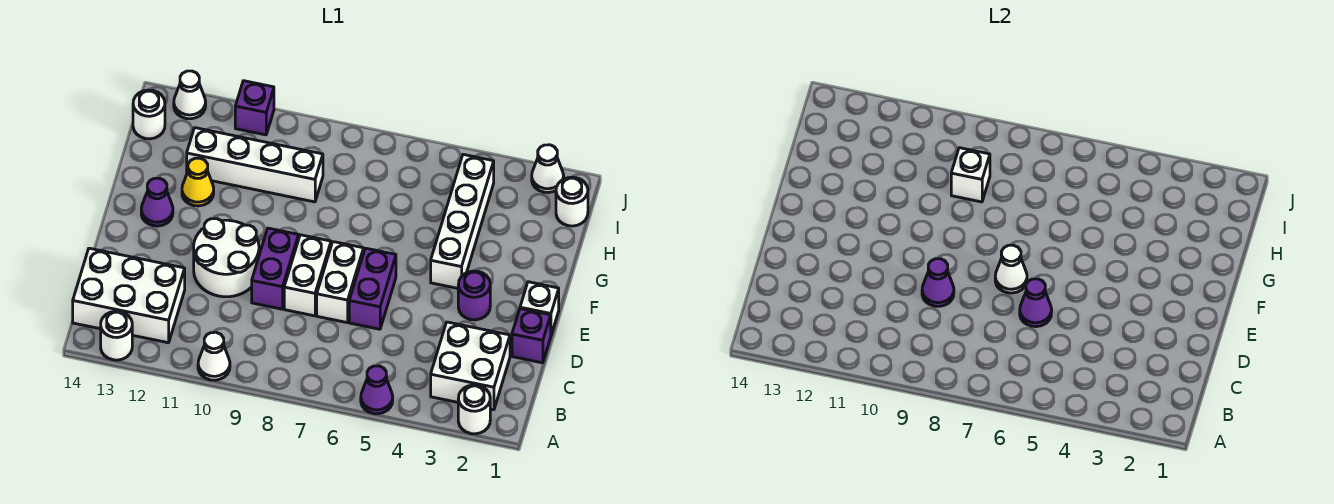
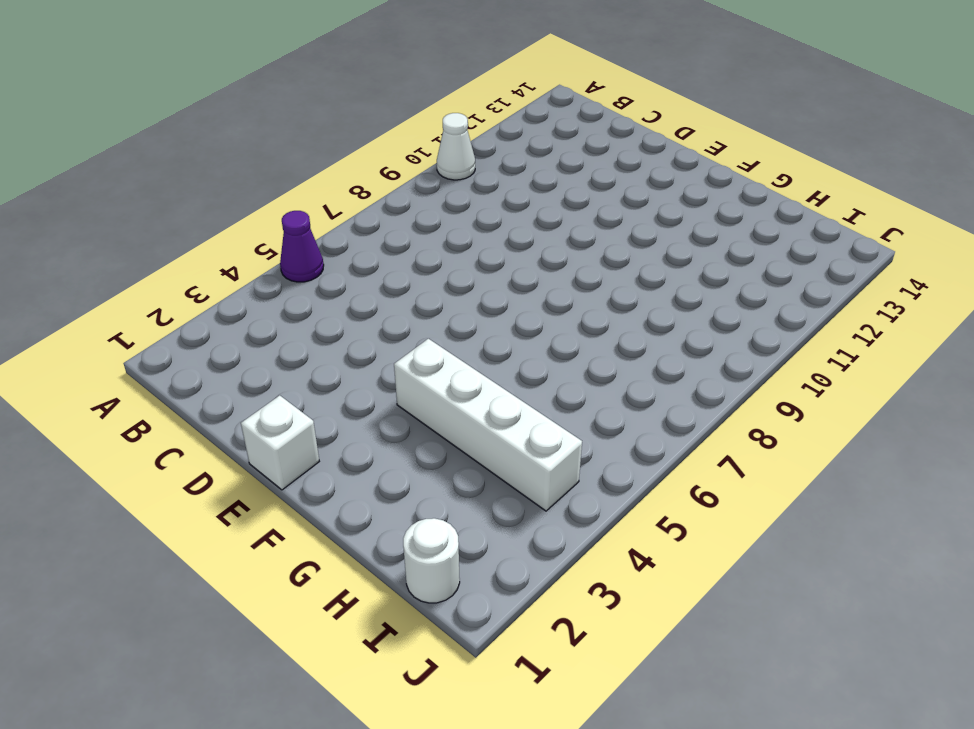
none -> white 1x1 round brick [458,385,490,434]
none -> white 1x1 round brick [101,311,132,360]
none -> white 2x2 brick [431,322,510,410]

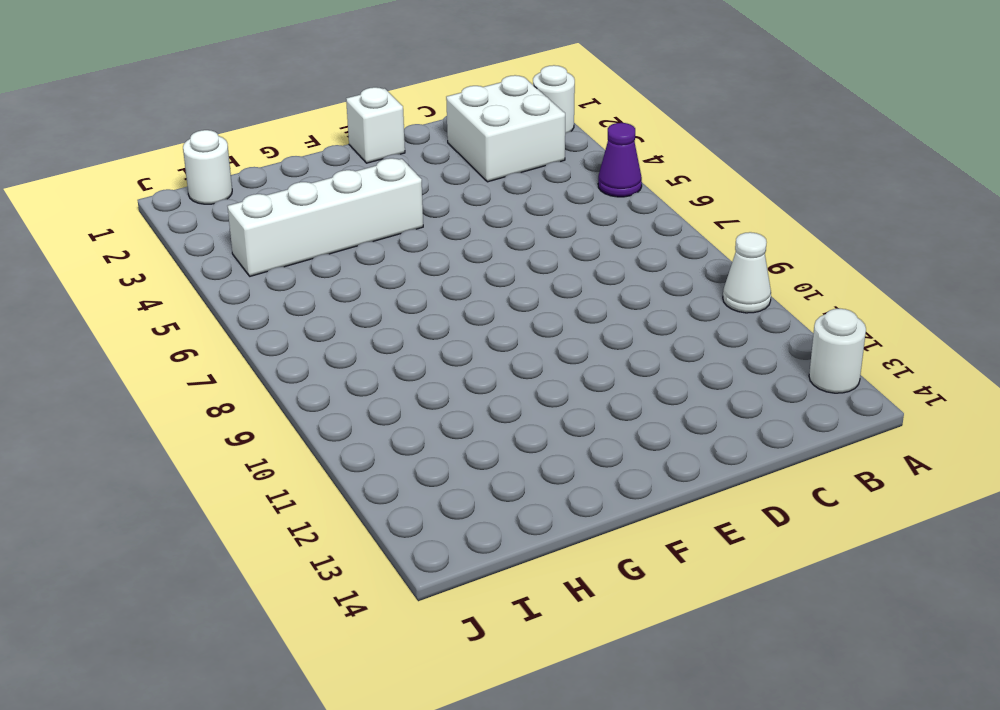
none -> white 2x3 brick [73,248,185,343]
none -> purple 1x1 brick [512,309,551,363]
none -> purple 1x2 brick [349,248,396,329]

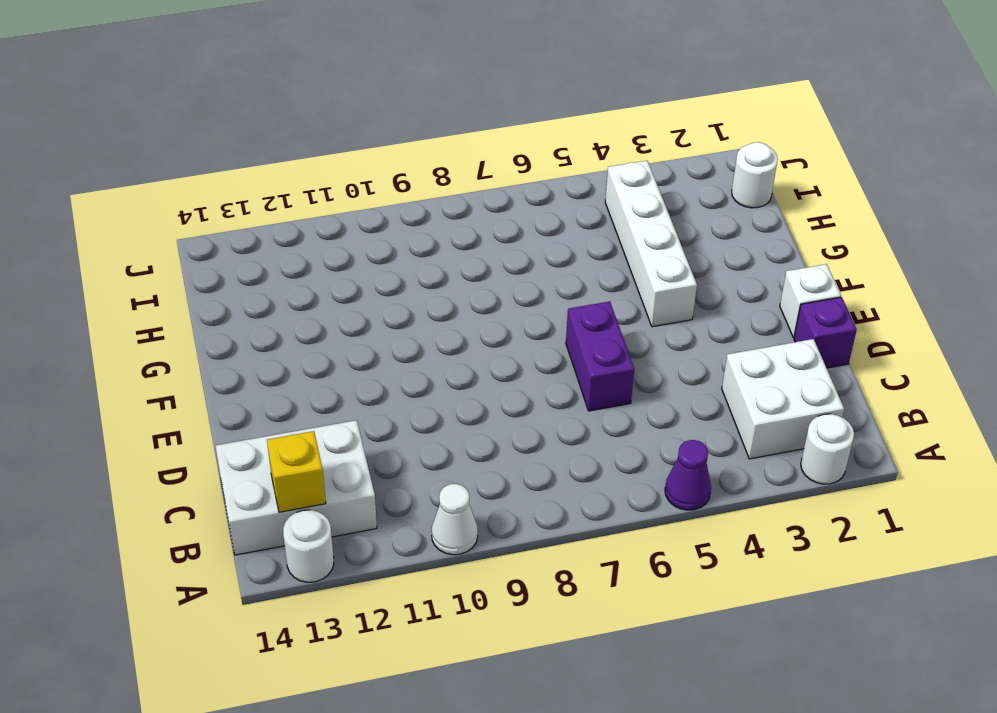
yellow 1x1 brick [267,431,326,512] -> none
none -> white 1x2 brick [317,242,364,323]
none -> white 1x2 brick [284,235,331,316]
none -> purple 1x2 brick [252,228,299,309]

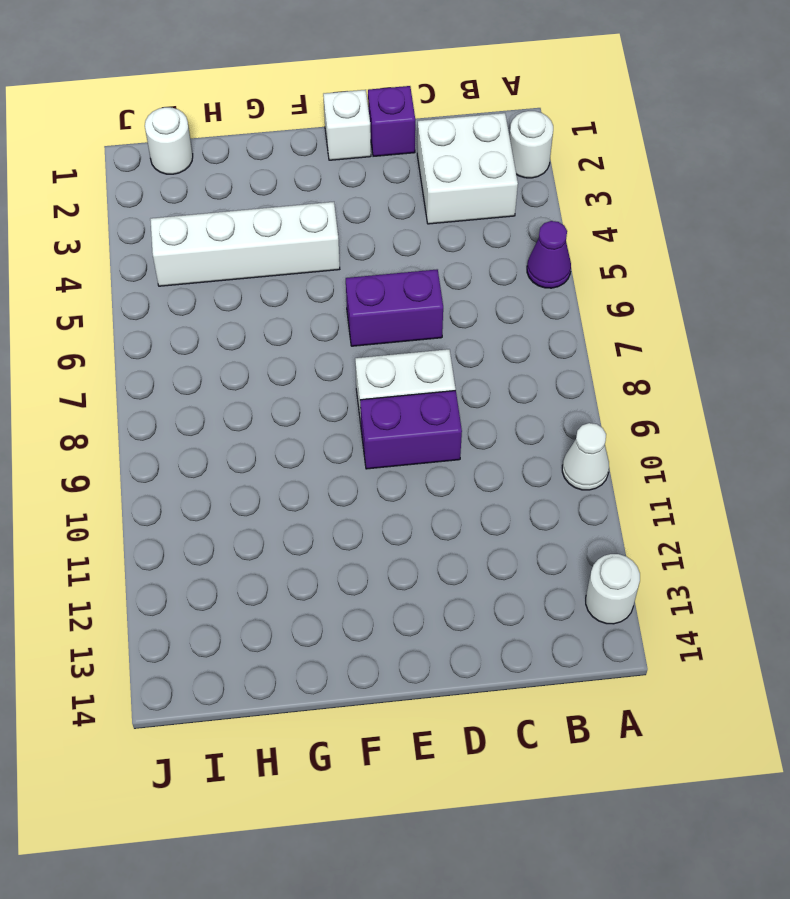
none -> white 2x3 brick [73,248,185,343]
none -> white 1x2 brick [317,242,364,323]
none -> white 2x2 round brick [194,219,259,297]

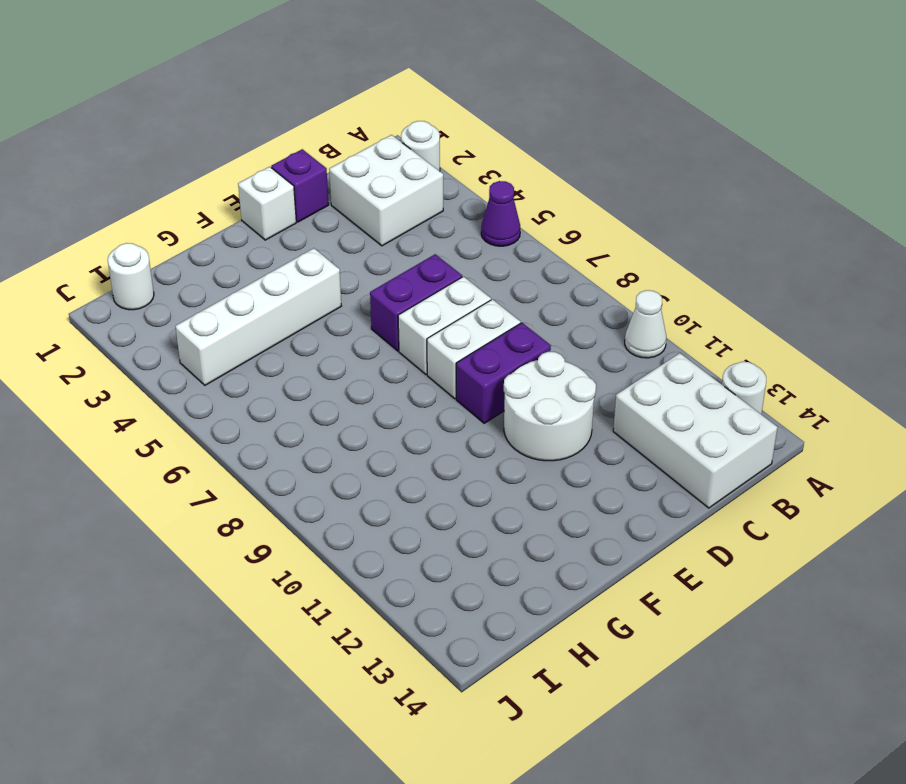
none -> purple 1x1 round brick [458,271,490,320]
none -> purple 1x1 cone [141,178,173,226]
none -> yellow 1x1 cone [182,158,214,206]

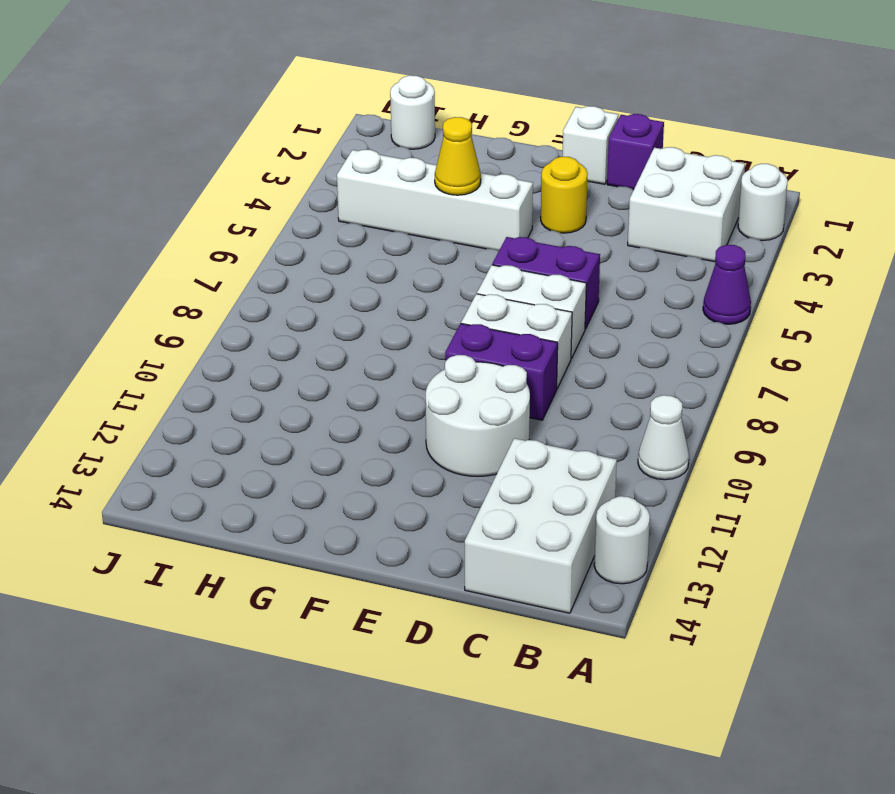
yellow 1x1 round brick [541,157,588,233] -> purple 1x1 round brick [458,271,490,320]
yellow 1x1 cone [435,117,481,195] -> yellow 1x1 cone moved to [182,158,214,206]
none -> purple 1x1 cone [141,178,173,226]
none -> white 1x4 brick [187,128,323,202]
none -> white 1x1 round brick [133,90,165,139]

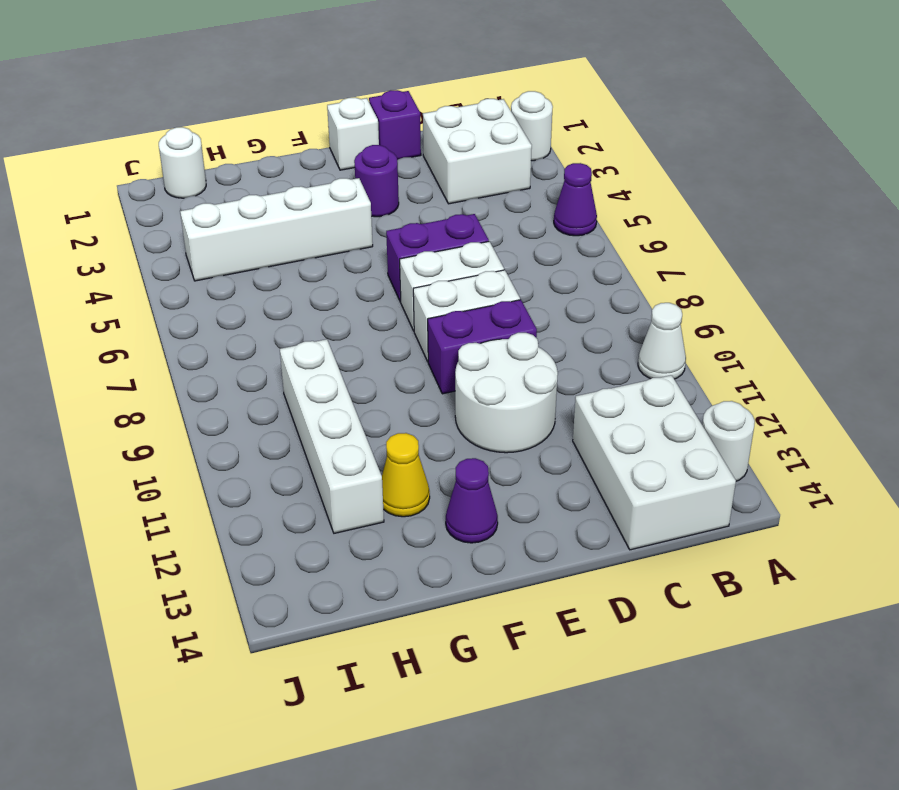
none -> white 1x1 round brick [133,90,165,139]
none -> white 1x1 cone [532,145,564,193]
none -> purple 1x1 brick [235,81,274,135]

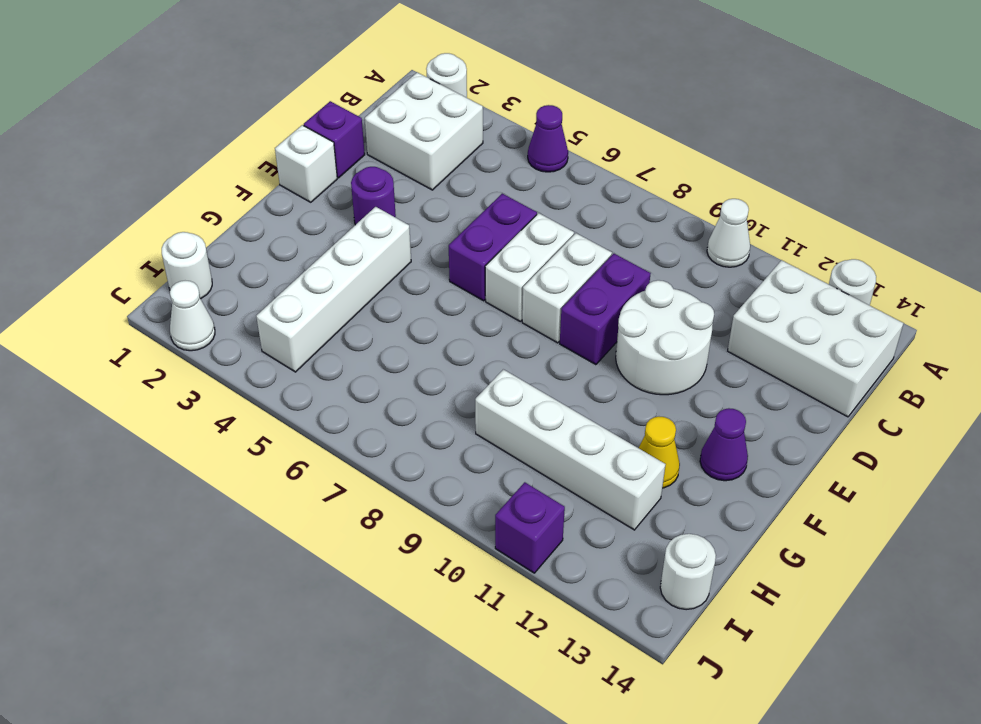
none -> white 1x1 cone [174,71,206,119]
none -> purple 1x1 cone [1020,279,1052,327]
none -> purple 1x1 cone [922,259,954,306]

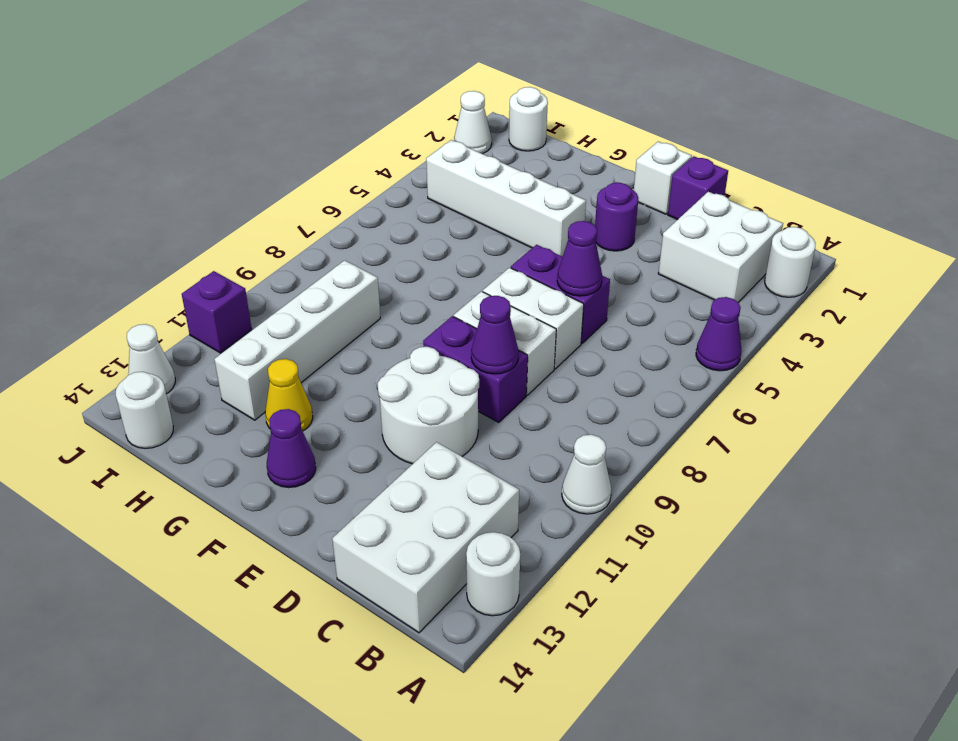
none -> white 1x1 cone [995,245,1027,293]
none -> white 1x1 brick [951,148,990,202]

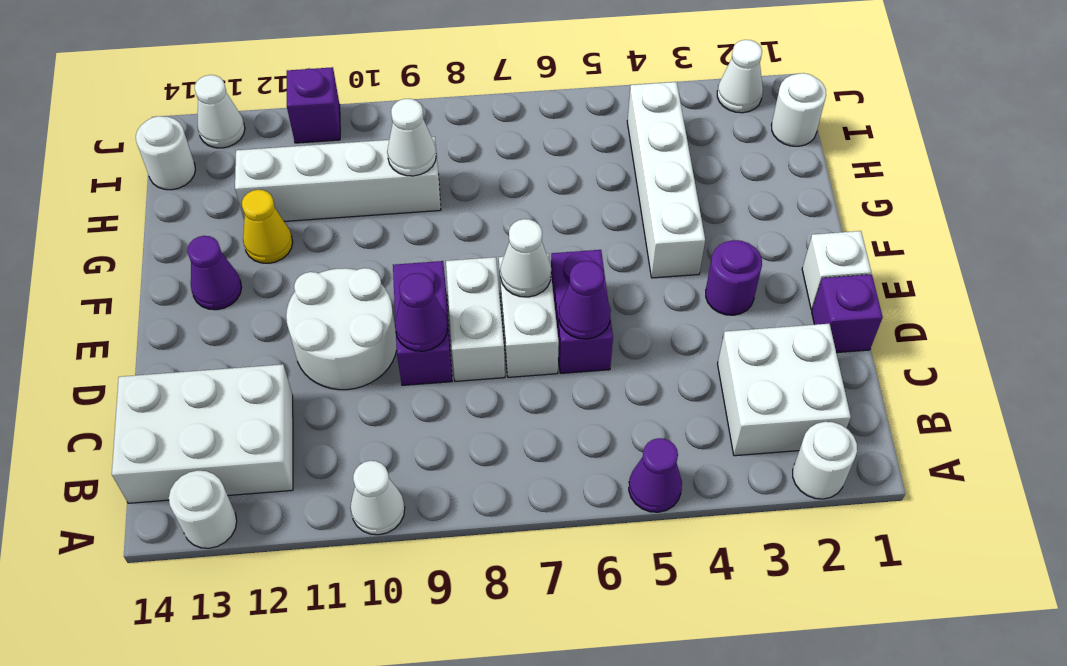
white 1x1 cone [387,99,436,176] -> white 1x1 brick [951,148,990,202]

